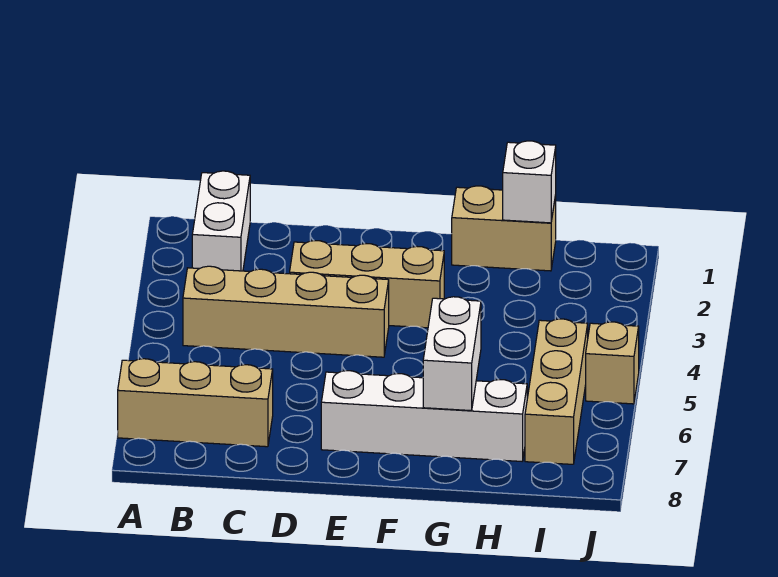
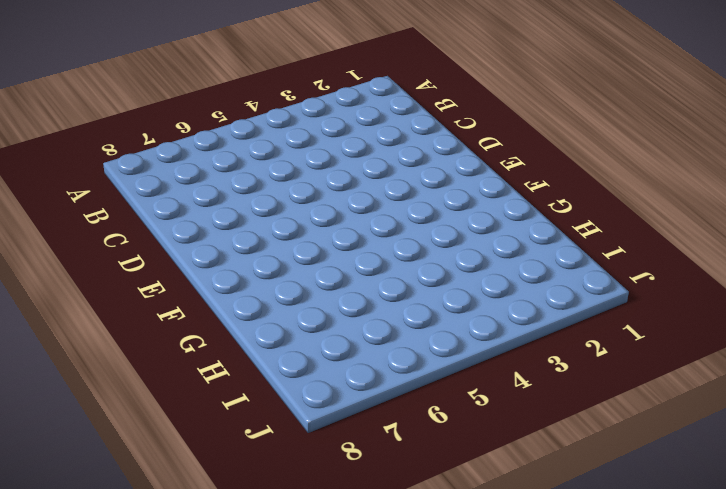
none -> tan 1x3 brick [118,359,273,447]
none -> white 1x2 brick [192,171,250,271]

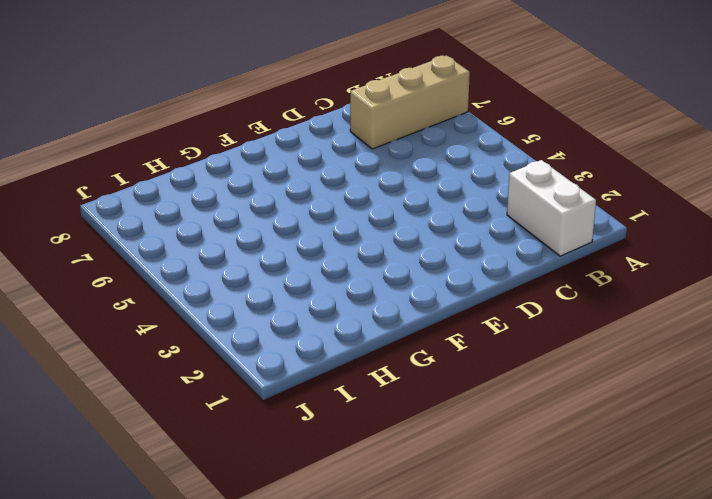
none -> tan 1x4 brick [183,266,389,357]
none -> tan 1x3 brick [290,241,444,328]

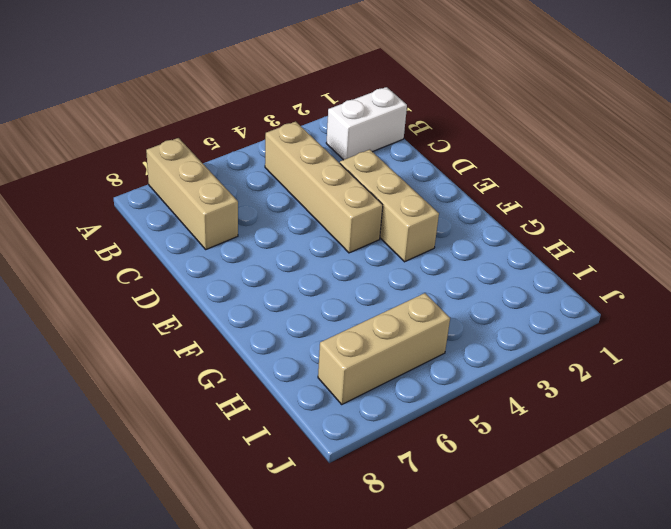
none -> white 1x4 brick [321,371,527,461]
none -> tan 1x2 brick [452,186,556,271]

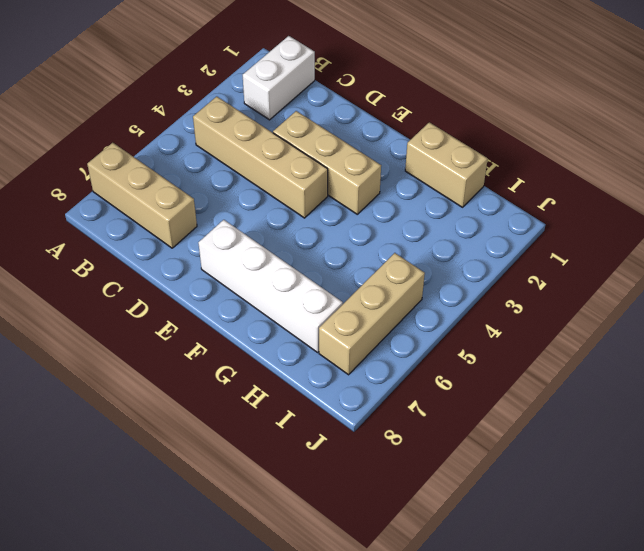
none -> tan 1x1 brick [586,322,639,404]
none -> white 1x2 brick [423,297,481,411]

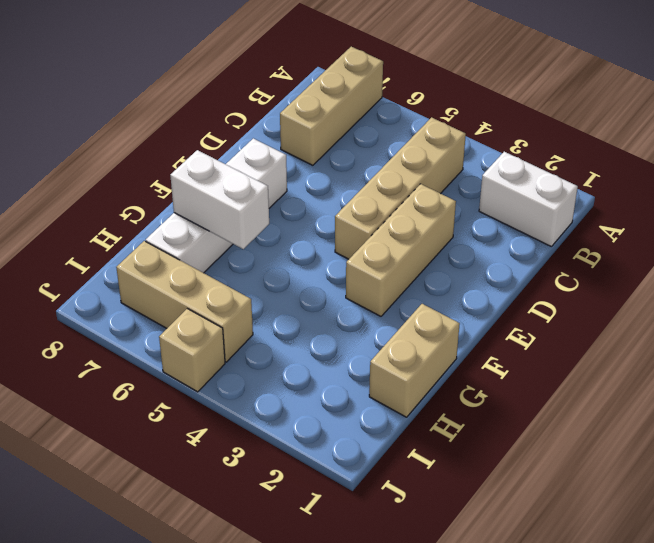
none -> white 1x1 brick [503,141,556,223]

